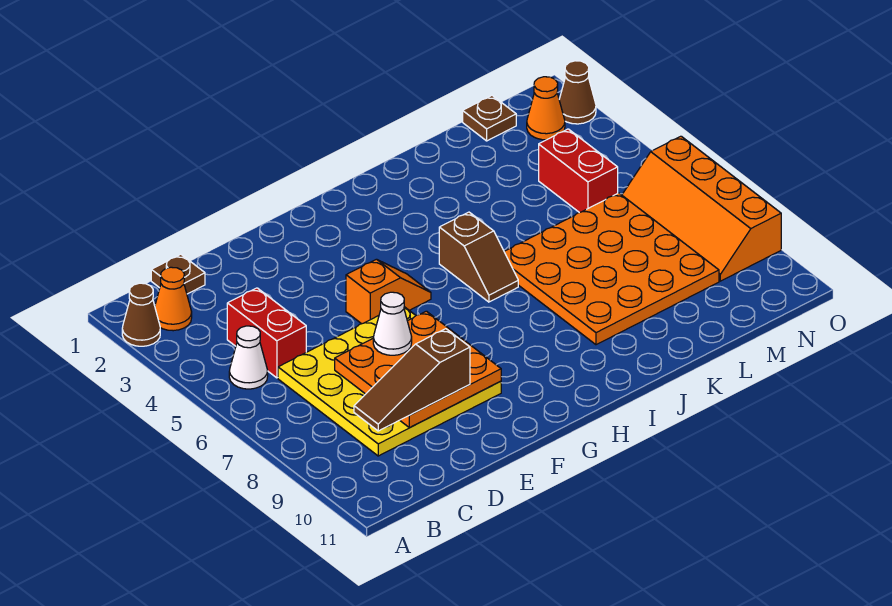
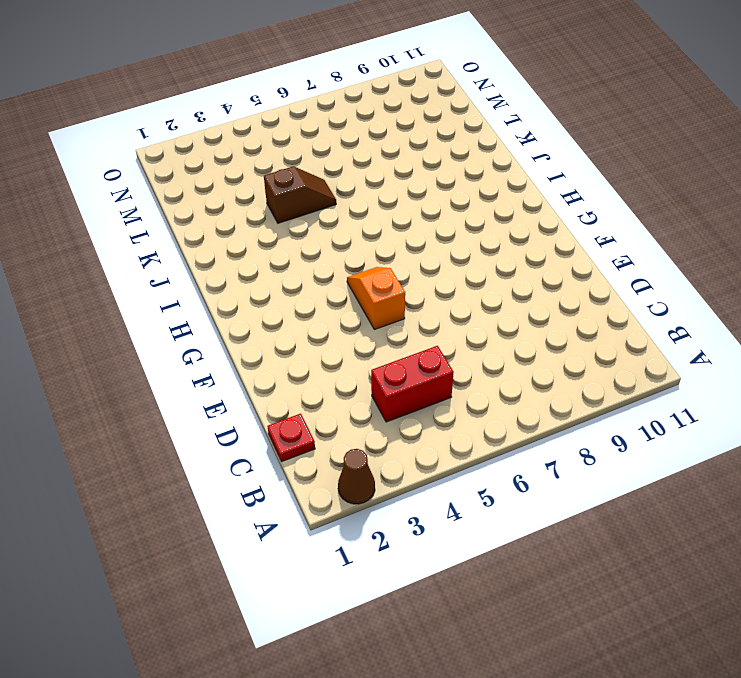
red 1x1 plate [267,414,315,461] -> brown 1x1 plate [151,254,205,294]
brown 1x2 slope [264,166,336,223] -> brown 1x2 slope moved to [439,212,518,302]
none -> orange 1x1 cone [155,267,192,331]
none -> white 1x1 cone [229,326,268,389]
none -> yellow 4x4 plate [278,307,501,456]

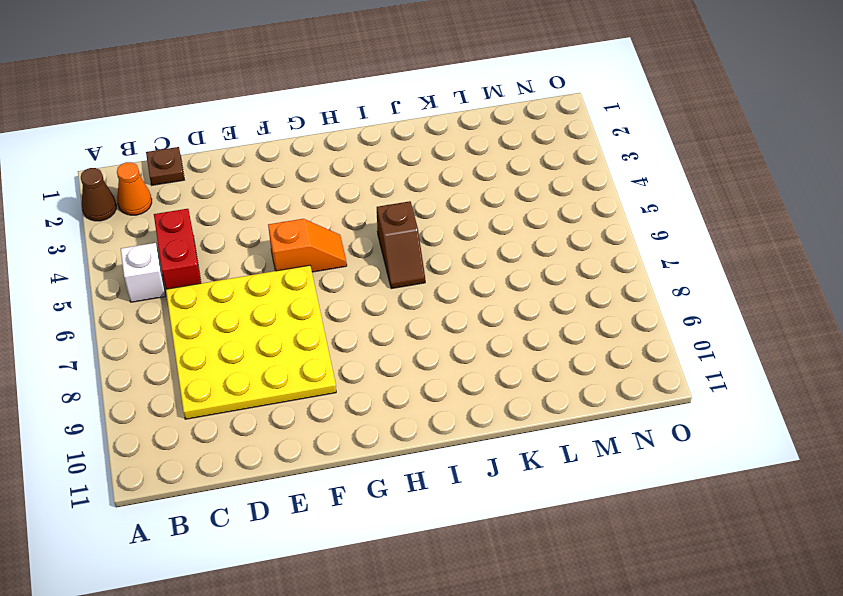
white 1x1 brick [121,243,165,302] -> white 1x1 cone [229,326,268,389]
none -> orange 4x4 plate [504,193,719,345]
none -> brown 1x1 plate [463,96,516,141]
none -> red 1x2 brick [539,129,618,213]

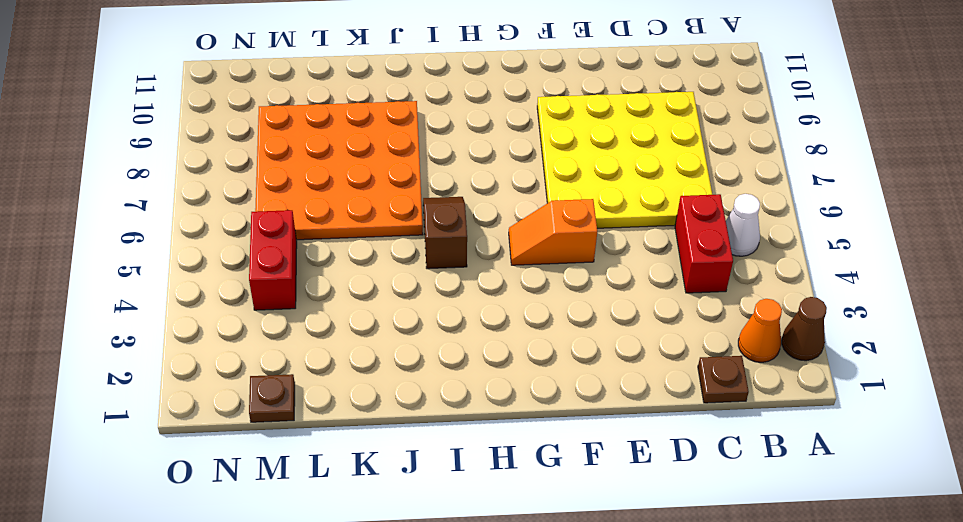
none -> orange 1x1 cone [527,77,565,140]
none -> orange 2x4 slope [622,136,781,281]
none -> brown 1x1 cone [559,61,596,124]

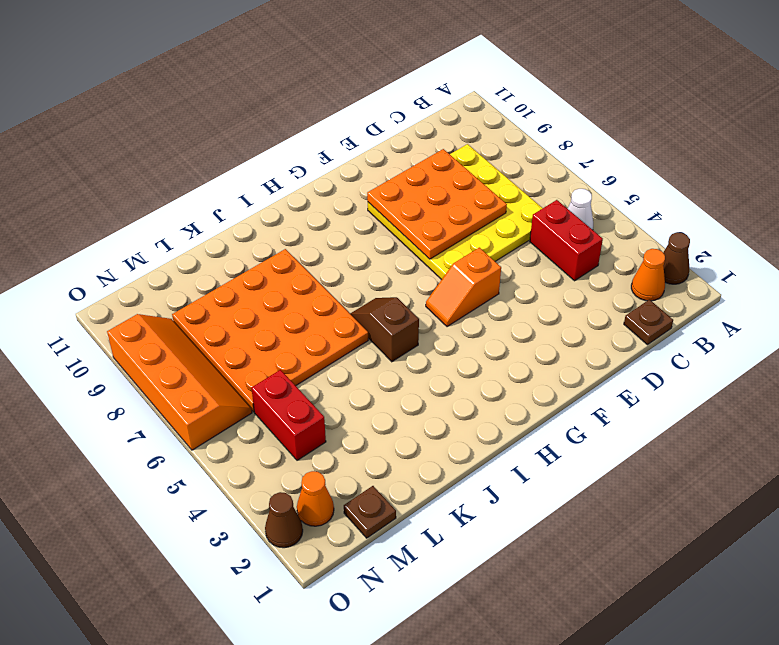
none -> brown 1x3 slope [354,329,470,431]
none -> white 1x1 cone [373,292,412,355]

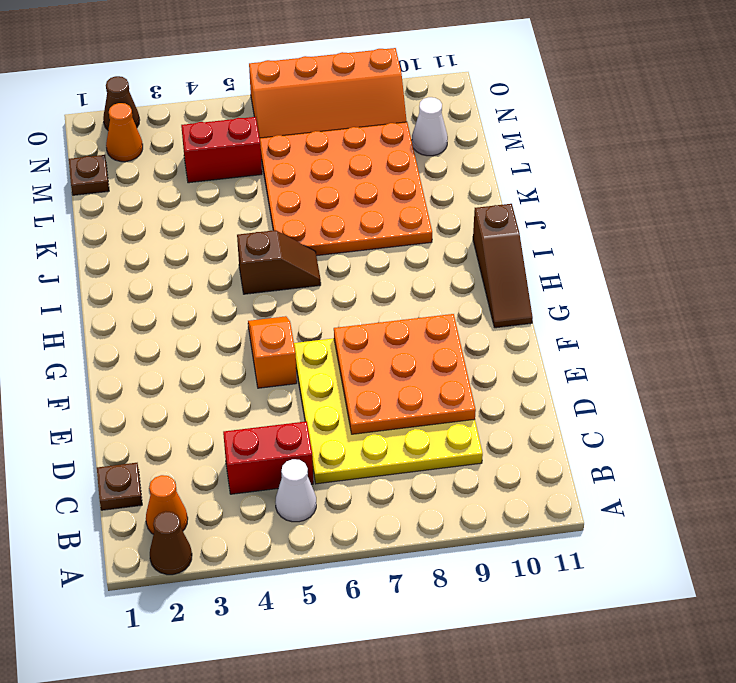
brown 1x3 slope [473,204,533,328] -> brown 1x3 slope moved to [354,329,470,431]
white 1x1 cone [412,97,448,156] -> white 1x1 cone moved to [373,292,412,355]

